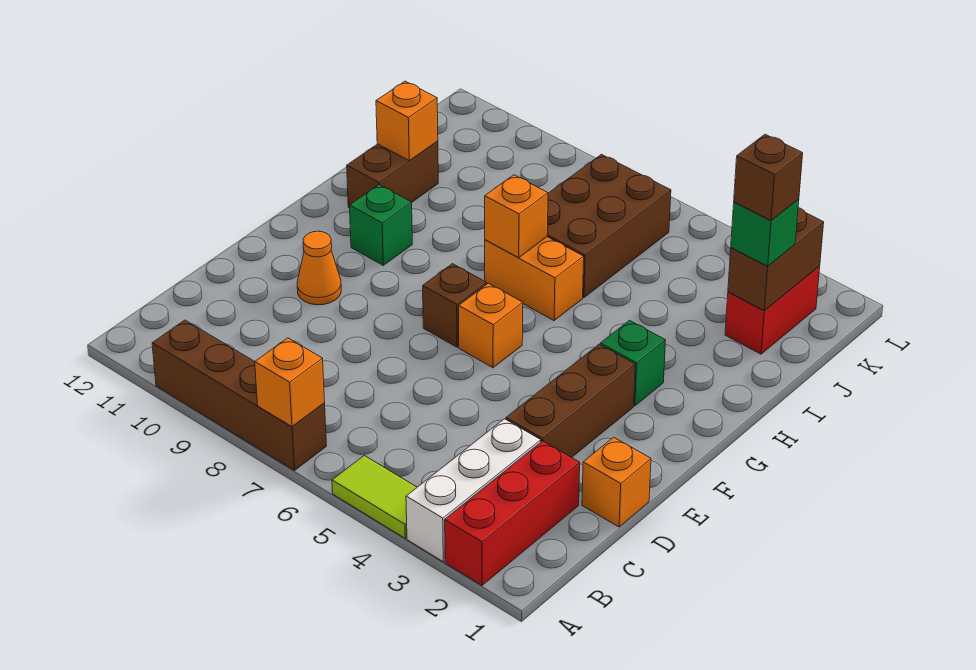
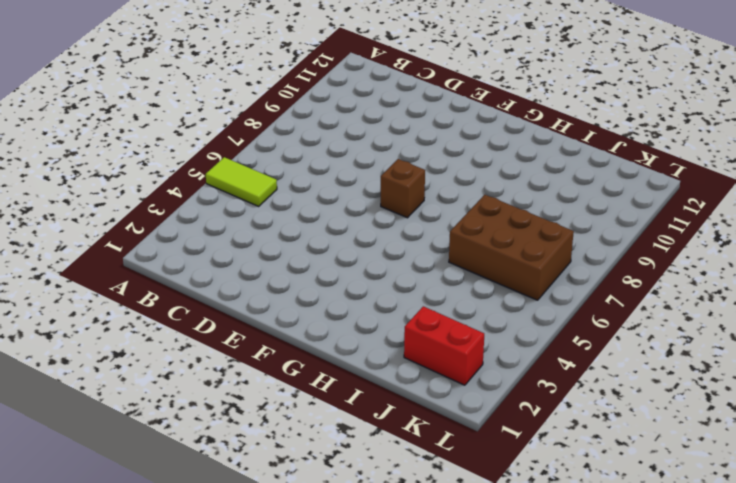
lime 1x2 tile [206,157,277,206] -> lime 1x2 tile turned to [332,456,417,538]
none -> red 1x3 brick [445,441,580,585]
none -> white 1x3 brick [406,419,541,562]
none -> brown 1x4 brick [152,320,327,470]

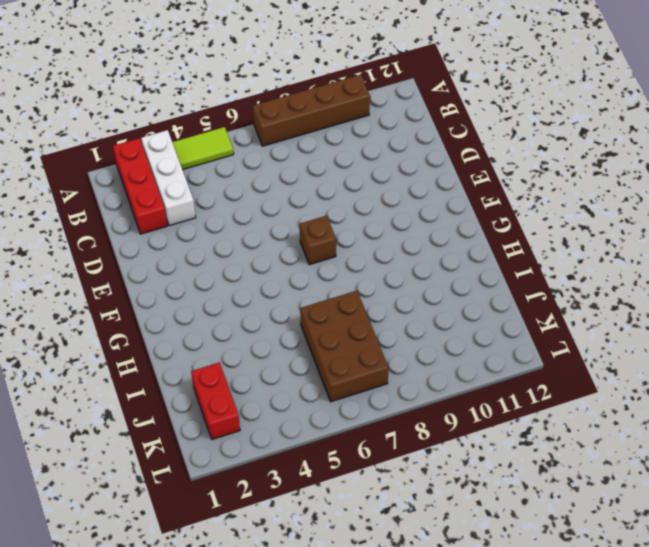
none -> orange 1x1 brick [582,437,651,527]
none -> brown 1x3 brick [506,344,635,457]
none -> orange 1x1 cone [297,231,341,305]

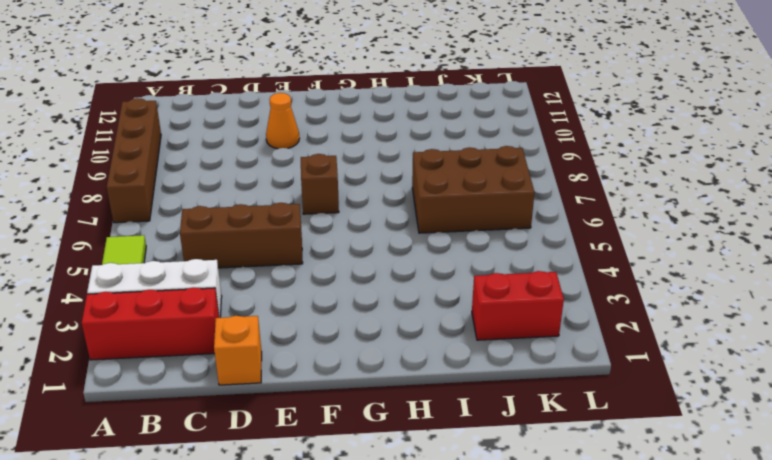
brown 1x3 brick [180,203,303,268] -> brown 1x3 brick moved to [506,344,635,457]
none -> orange 1x1 brick [459,283,523,368]
none -> green 1x1 brick [600,320,665,406]
none -> green 1x1 brick [350,185,412,265]

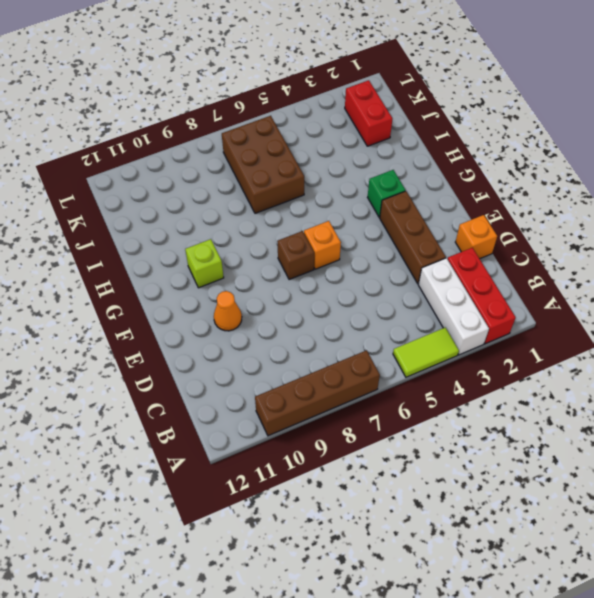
lime 1x1 brick [185,239,224,288] -> green 1x1 brick [350,185,412,265]
none -> orange 1x2 brick [485,237,584,320]
none -> brown 1x2 brick [347,141,438,208]
none -> orange 1x1 brick [255,338,325,427]

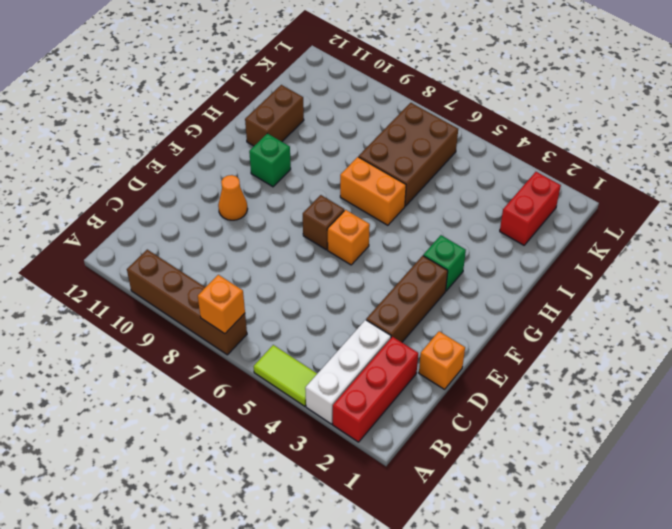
none -> orange 1x1 brick [485,175,548,258]
none -> orange 1x1 brick [376,81,438,161]
none -> brown 1x2 brick [728,208,824,311]

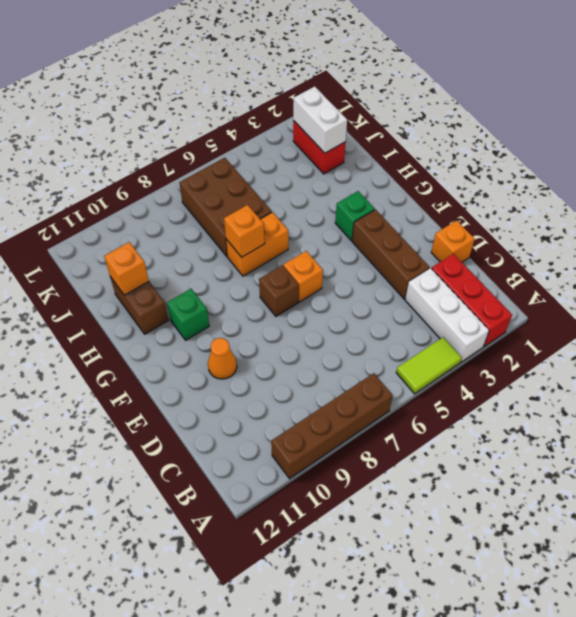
white 1x2 brick [293,86,347,153] -> brown 1x2 brick [728,208,824,311]
none -> orange 1x1 brick [255,338,325,427]
none -> green 1x1 brick [731,199,799,266]
none -> brown 1x1 brick [734,134,803,221]

